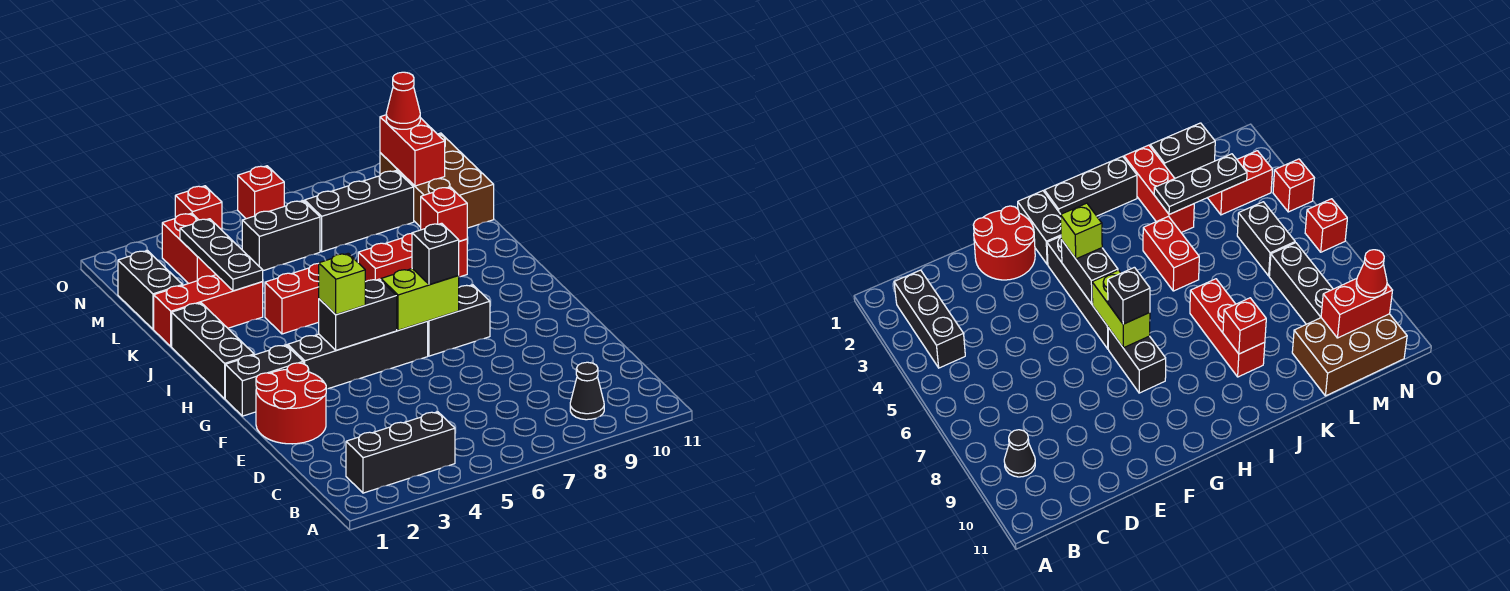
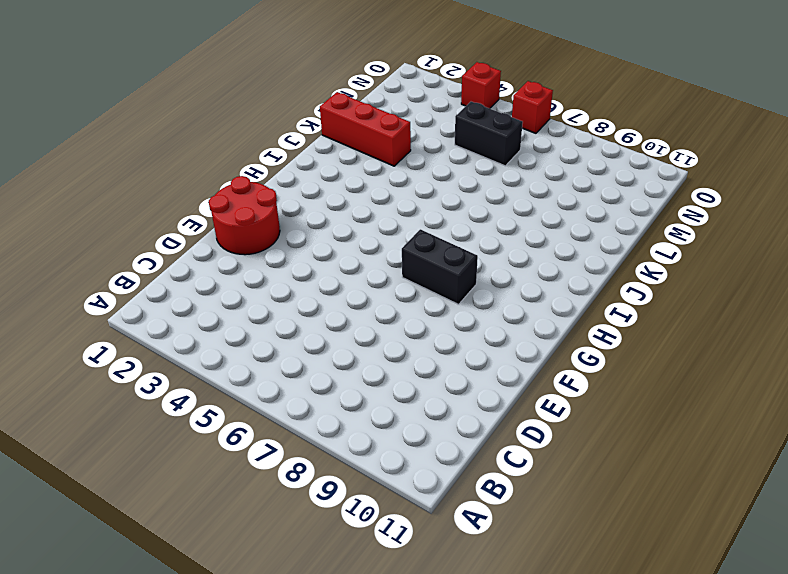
none -> black 1x3 brick [346,412,455,493]
none -> black 1x1 cone [570,362,604,420]
none -> black 1x2 brick [225,345,303,416]

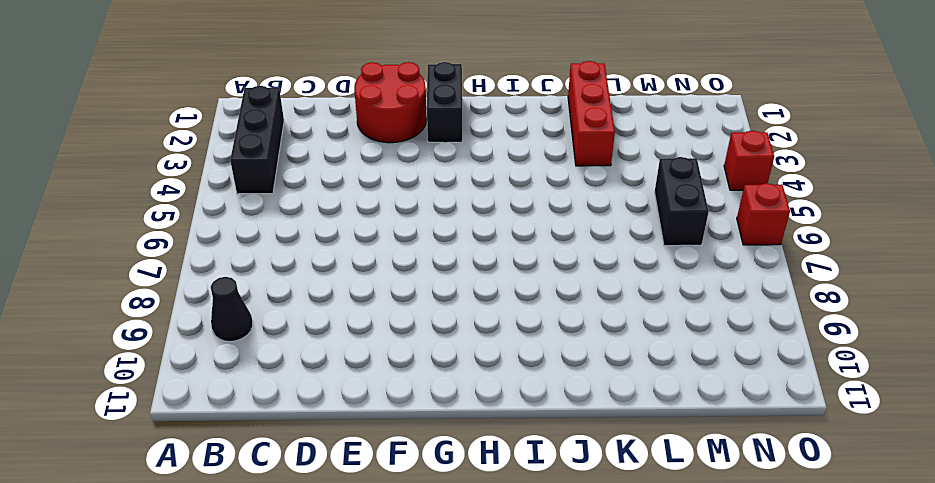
none -> black 1x4 brick [288,321,428,389]
none -> black 1x2 brick [428,285,490,356]
none -> black 1x3 brick [172,303,254,399]

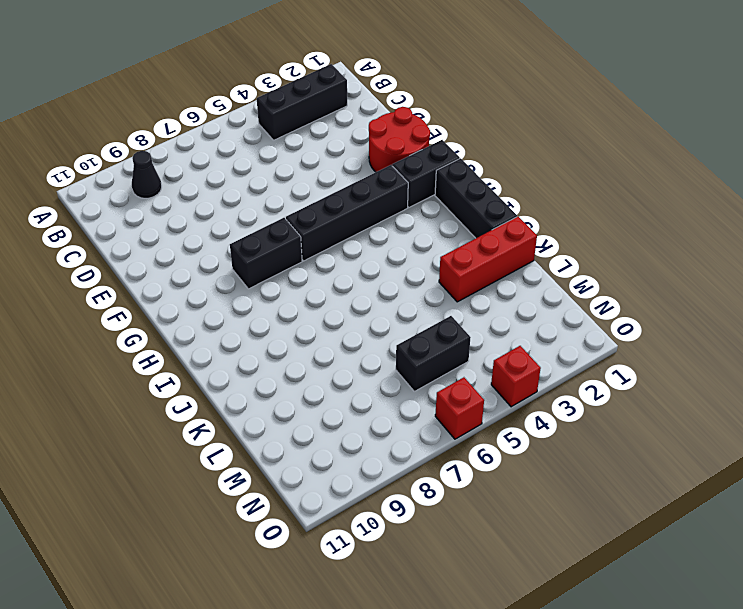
none -> red 1x2 brick [265,263,319,334]
none -> red 1x3 brick [358,233,467,282]
none -> black 1x2 brick [118,250,182,329]

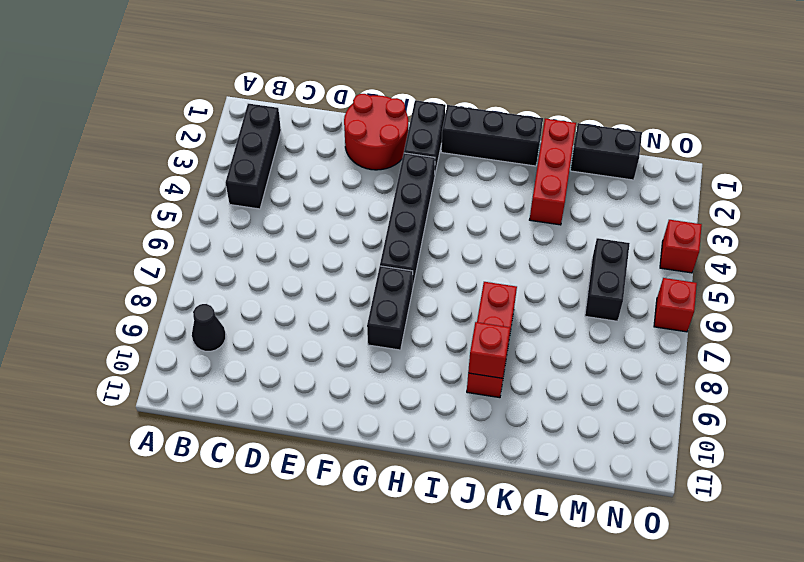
none -> red 1x2 brick [265,263,319,334]
none -> brown 2x3 brick [380,133,494,228]
none -> red 1x2 brick [162,213,216,284]

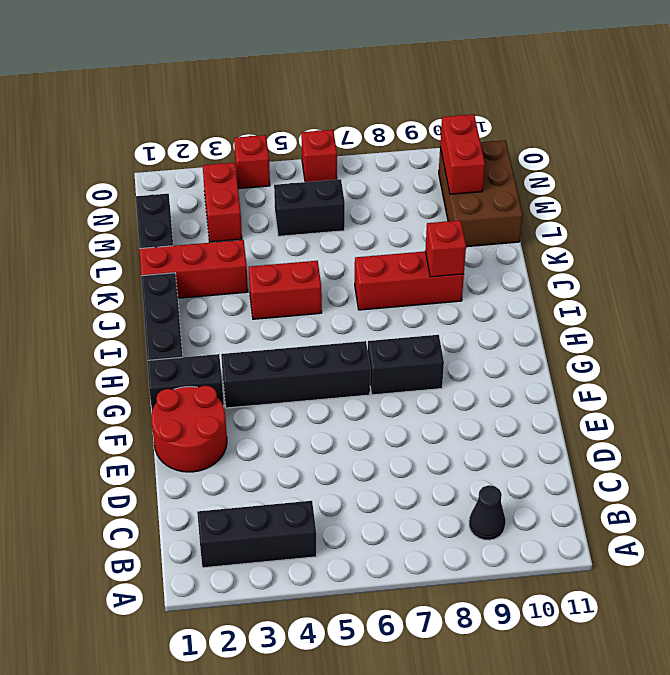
none -> black 1x3 brick [305,171,414,252]
none -> black 1x2 brick [319,279,397,350]
none -> lime 1x2 brick [381,269,459,330]

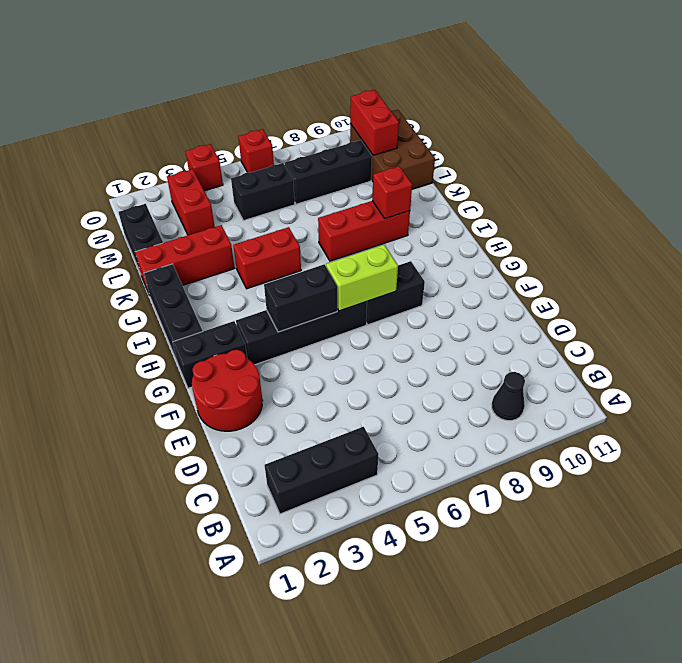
none -> black 1x3 plate [180,219,263,291]
none -> lime 1x1 brick [319,253,365,315]
none -> black 1x1 brick [412,223,459,285]

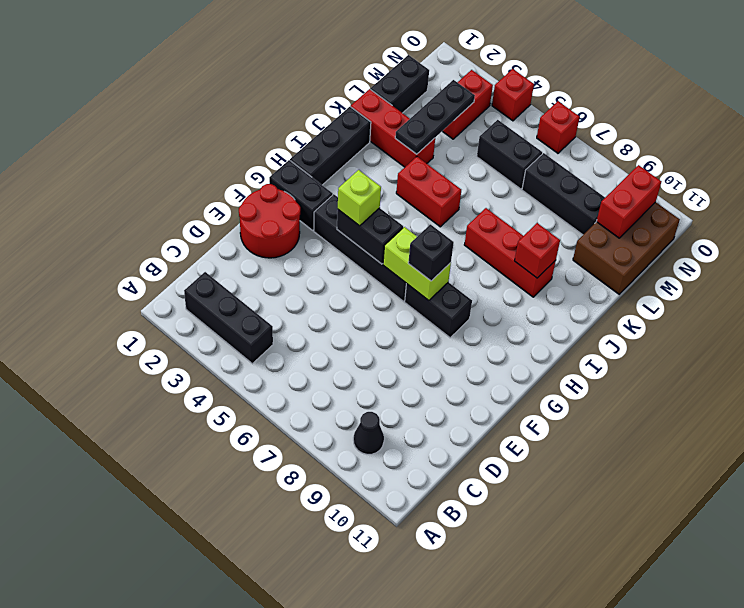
none -> red 1x1 cone [386,72,420,129]

